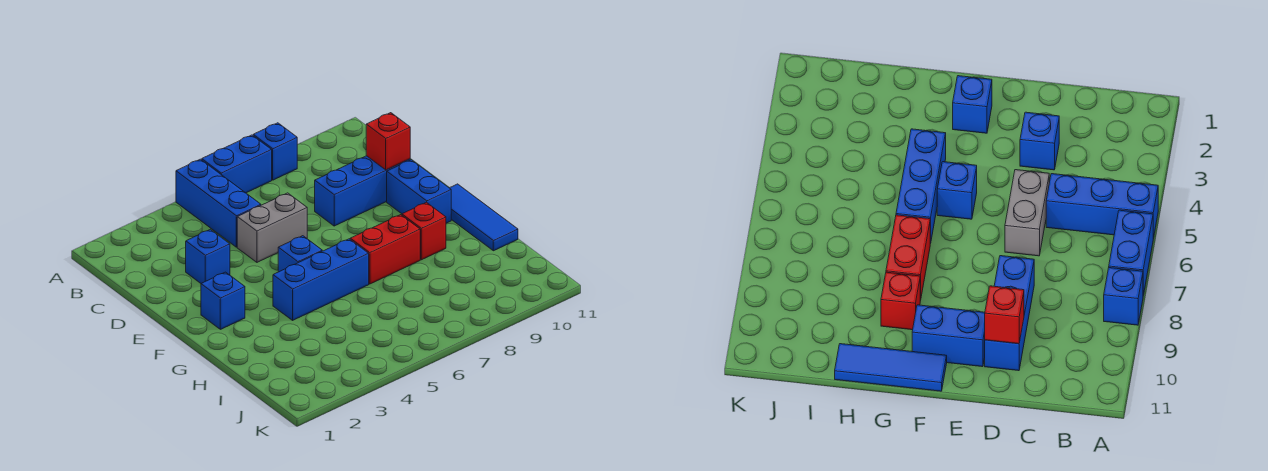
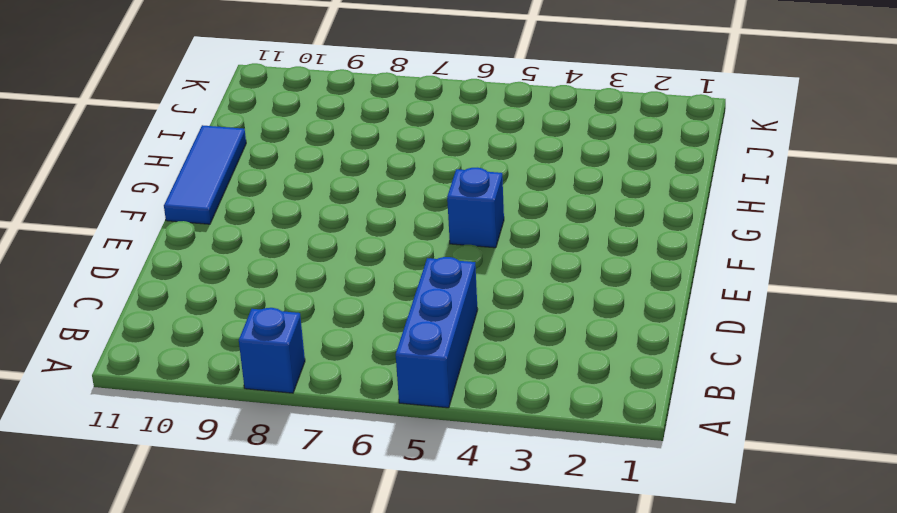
none -> blue 1x2 brick [202,135,272,193]
none -> blue 1x1 brick [186,229,230,283]
none -> grey 1x2 brick [237,193,307,262]

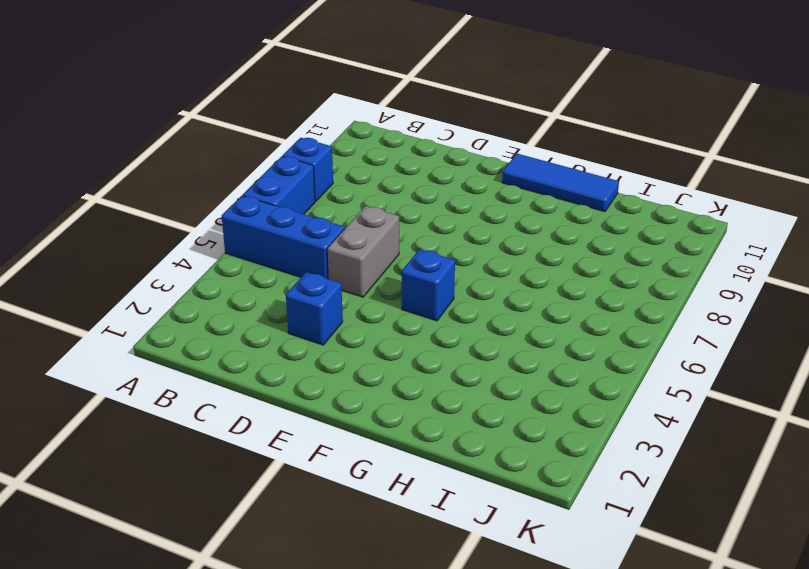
none -> blue 1x3 brick [315,156,410,226]
none -> blue 1x2 brick [387,160,451,223]
none -> blue 1x1 brick [201,272,245,329]

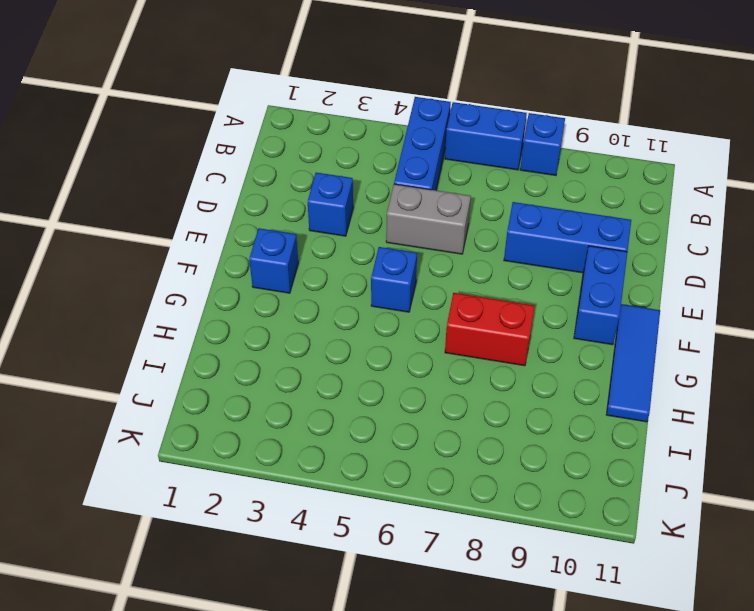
none -> blue 1x3 brick [273,239,369,320]
none -> red 1x1 brick [402,202,446,260]
none -> red 1x1 brick [366,113,410,170]

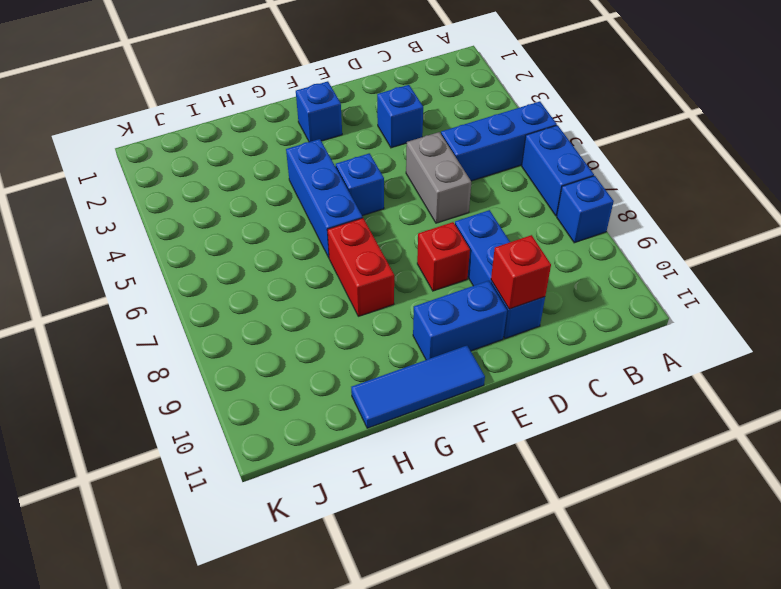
red 1x1 brick [417,222,470,291] -> red 1x1 brick moved to [402,202,446,260]

